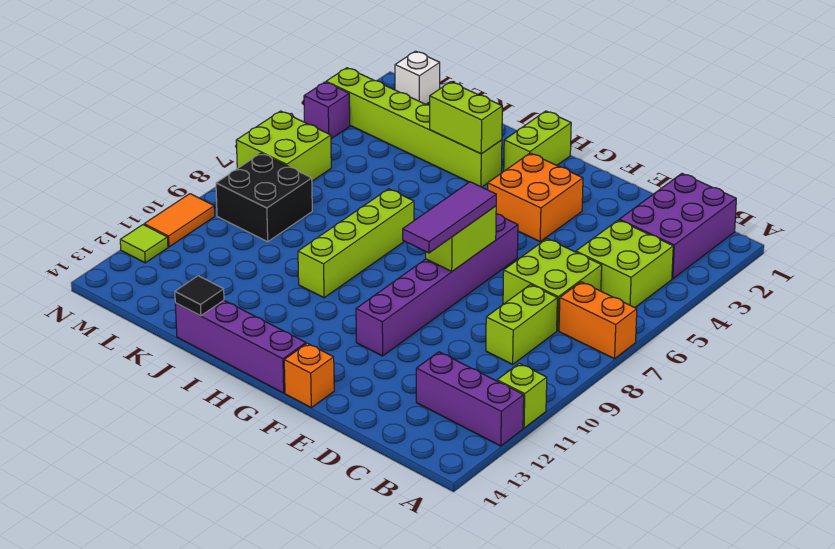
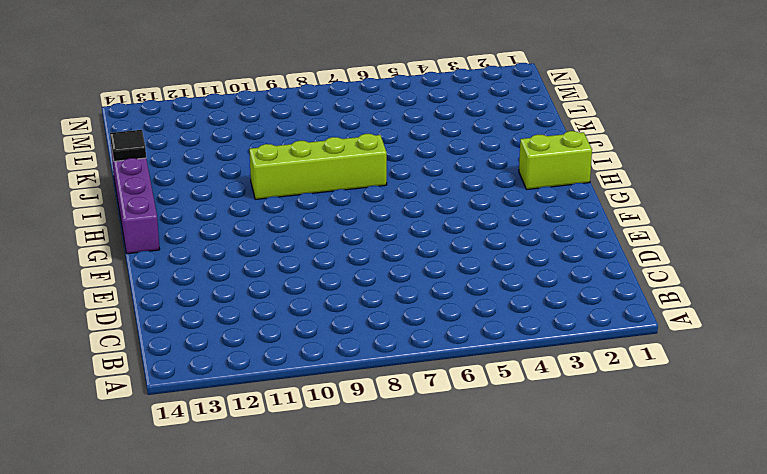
none -> orange 1x2 brick [559,282,637,359]
none -> lime 1x1 brick [497,363,547,428]
none -> purple 1x3 brick [416,352,524,446]

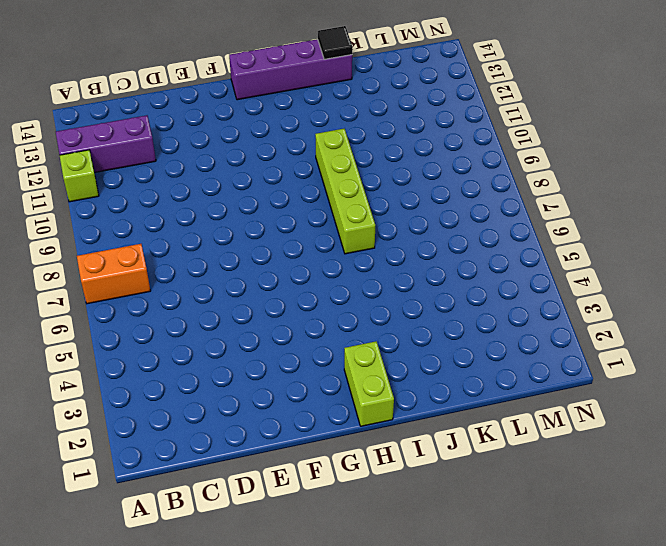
none -> purple 2x3 brick [619,174,736,279]
none -> lime 2x2 brick [576,220,673,308]
none -> lime 2x2 brick [503,239,602,331]

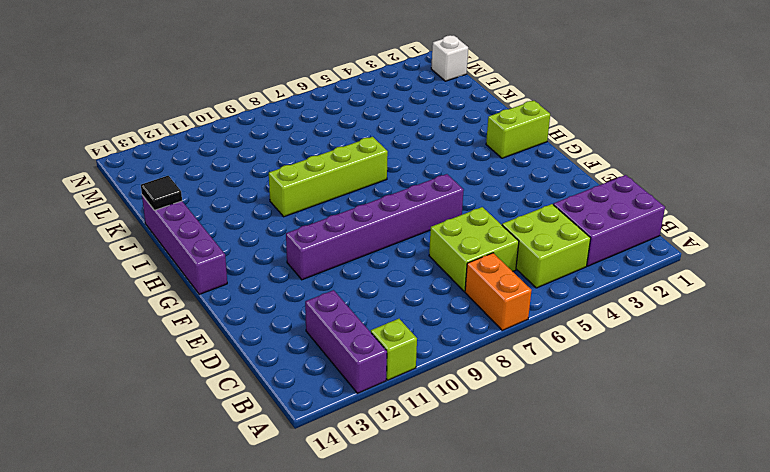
none -> lime 1x2 brick [486,285,557,364]
none -> orange 2x2 brick [488,153,583,241]
none -> orange 1x1 brick [284,343,334,408]

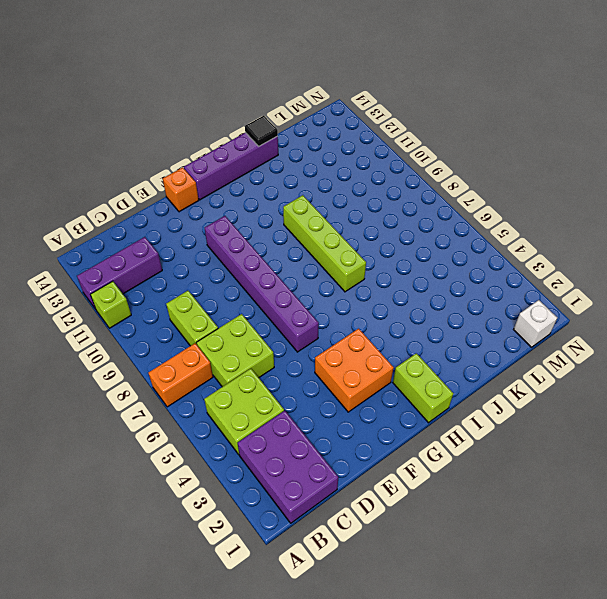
none -> lime 1x6 brick [326,68,502,187]
none -> black 2x2 brick [216,153,312,242]
none -> lime 2x2 brick [236,111,331,181]

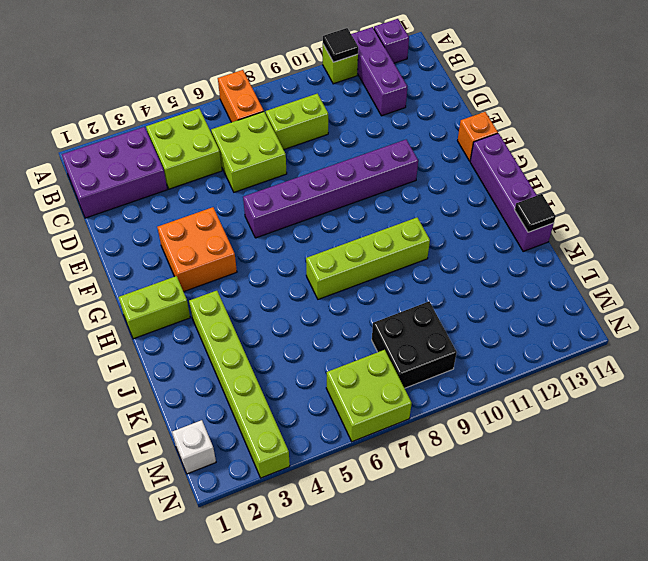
black 1x1 tile [323,28,358,62] -> none
purple 1x1 brick [374,19,409,63] -> purple 1x1 brick moved to [304,82,350,139]
none -> orange 1x2 tile [144,194,215,247]
none -> lime 1x1 tile [120,225,168,263]
none -> lime 1x2 brick [426,206,496,271]

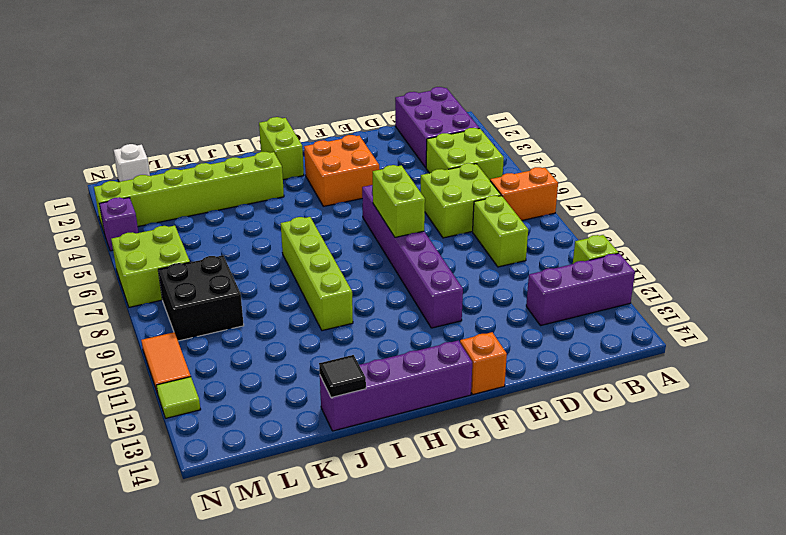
none -> lime 1x2 brick [430,82,502,154]
none -> purple 1x3 tile [403,182,496,253]

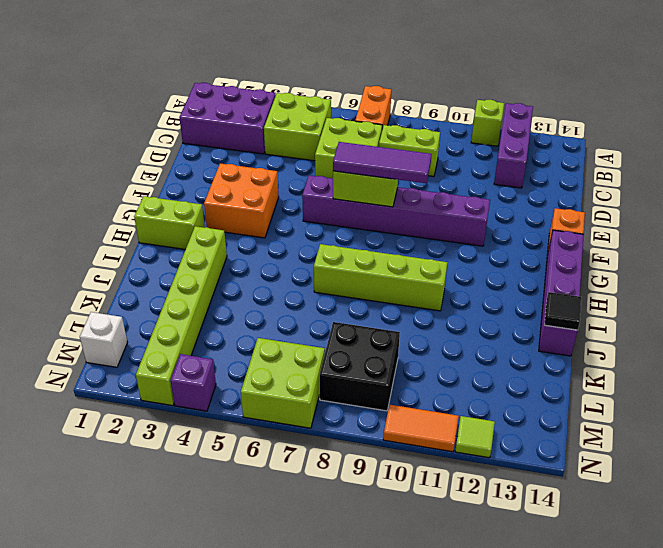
none -> lime 1x2 brick [430,82,502,154]

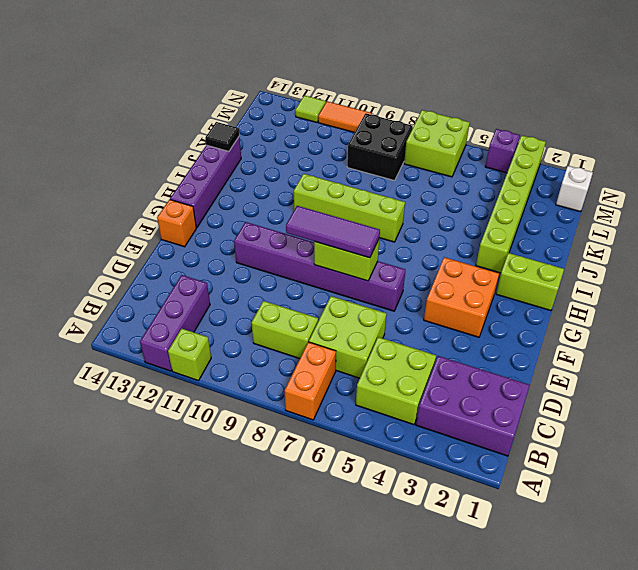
none -> lime 1x2 brick [430,82,502,154]

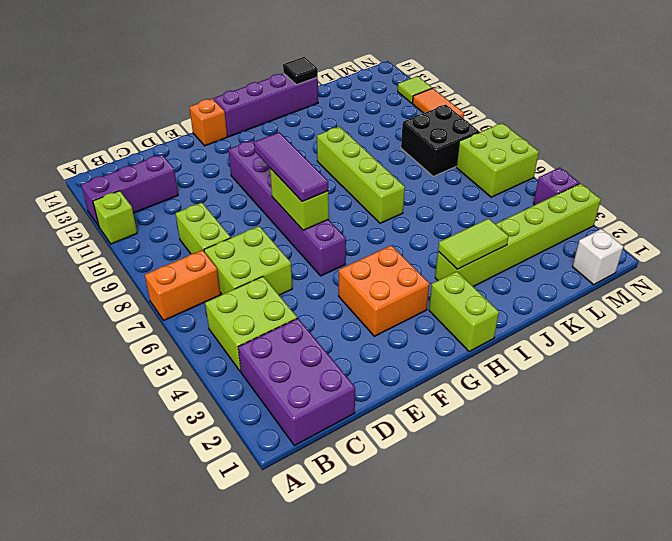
lime 1x2 tile [438,218,509,269] -> lime 1x2 brick [430,82,502,154]

